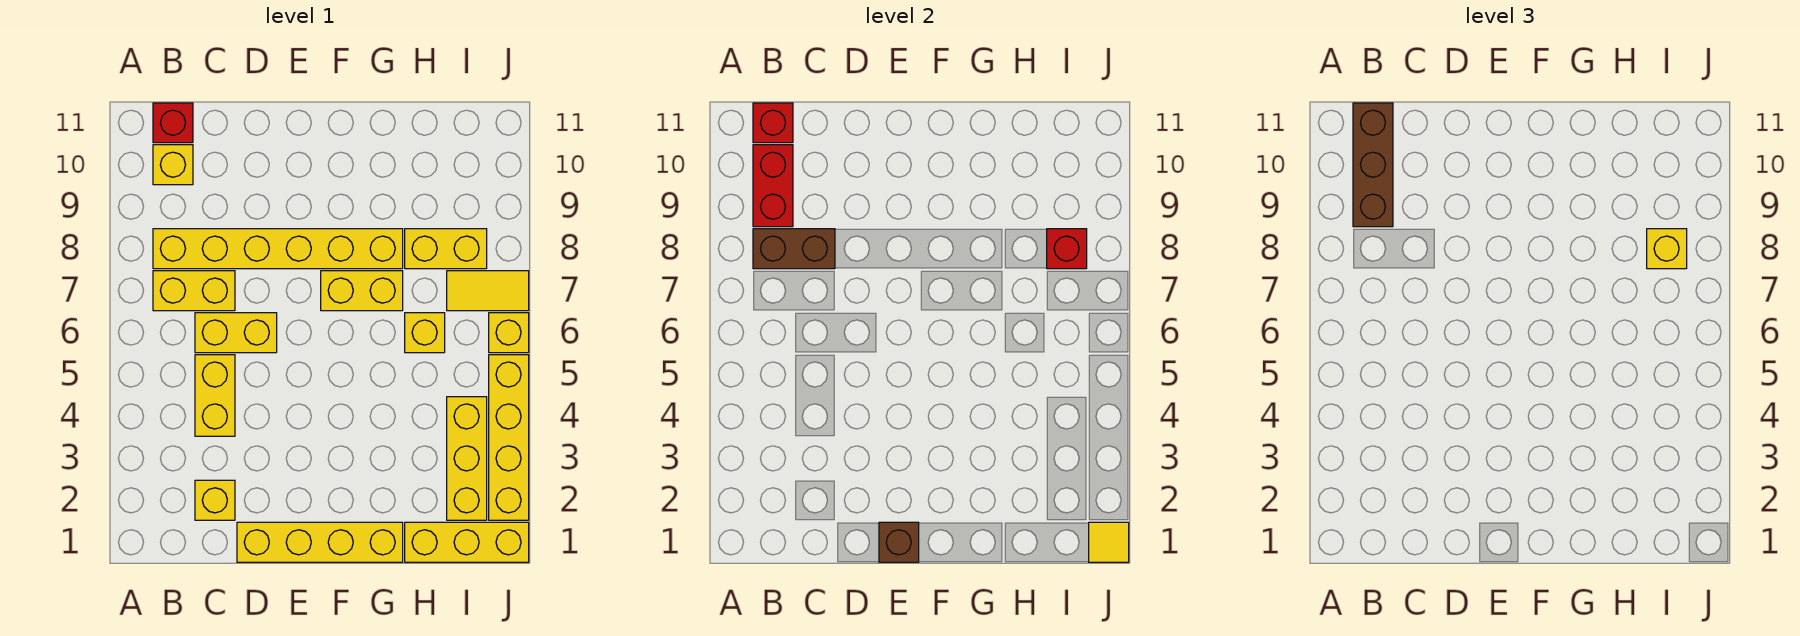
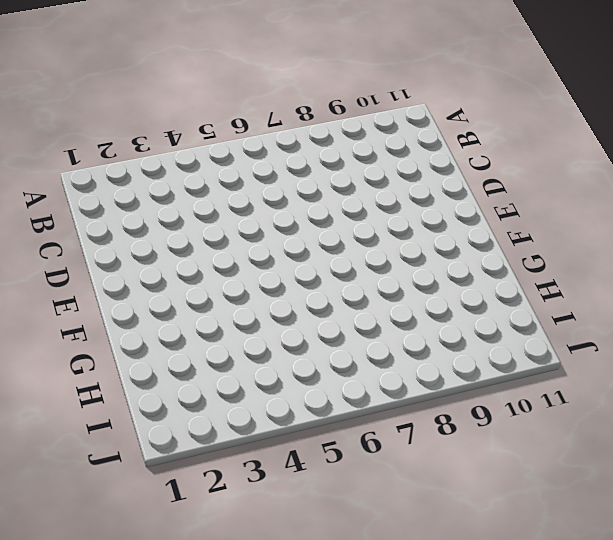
none -> yellow 1x2 brick [153,271,235,311]
none -> yellow 1x6 brick [153,229,403,269]
none -> yellow 1x1 brick [153,145,193,185]

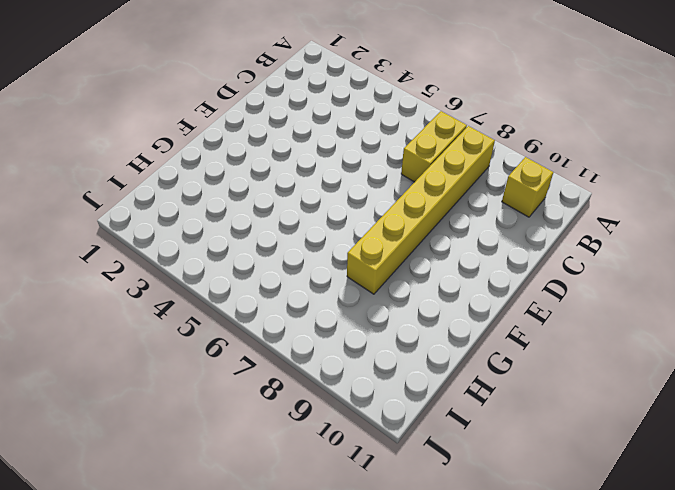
none -> red 1x1 brick [153,103,193,143]
none -> yellow 1x1 brick [195,480,235,520]
none -> yellow 1x2 brick [195,355,235,436]

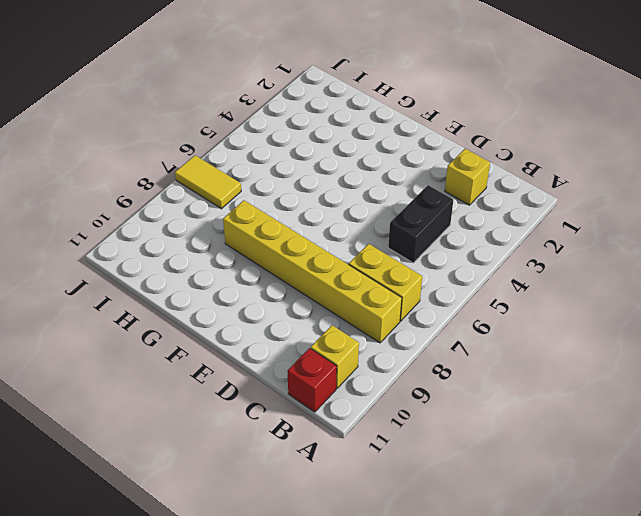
black 1x2 brick [388,185,453,263] -> yellow 1x2 brick [195,355,235,436]
none -> yellow 1x2 brick [195,313,277,353]
none -> yellow 1x4 brick [237,522,403,562]
none -> yellow 1x2 brick [321,271,403,311]

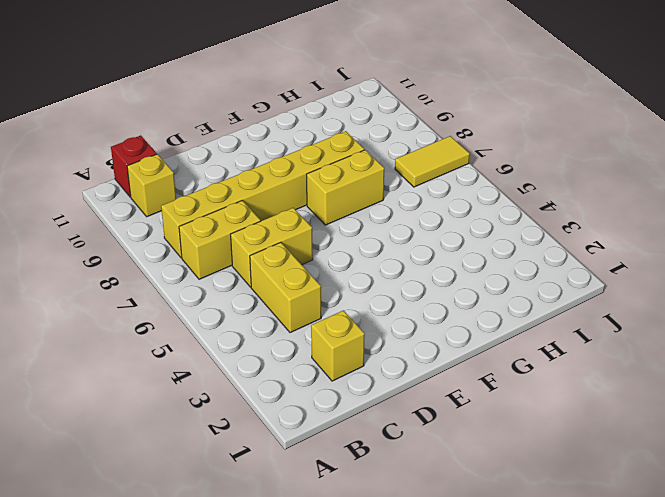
none -> yellow 1x4 brick [237,522,403,562]
none -> yellow 1x3 brick [405,522,529,562]
none -> yellow 1x1 brick [405,313,445,353]

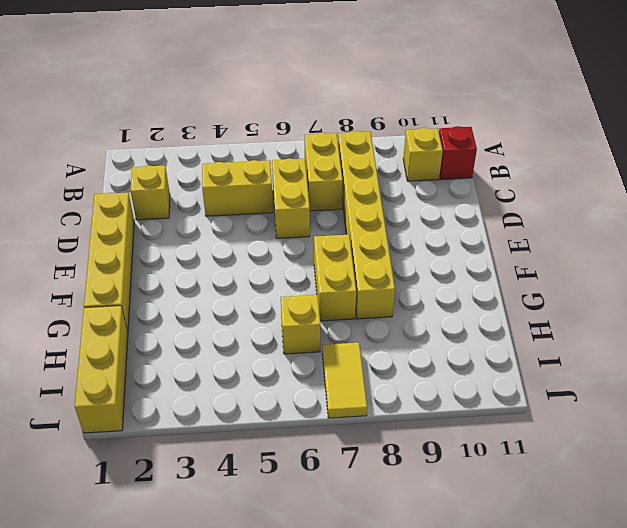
none -> yellow 1x2 brick [405,229,487,269]
none -> yellow 1x3 brick [447,397,487,520]
none -> yellow 1x4 brick [489,355,529,520]

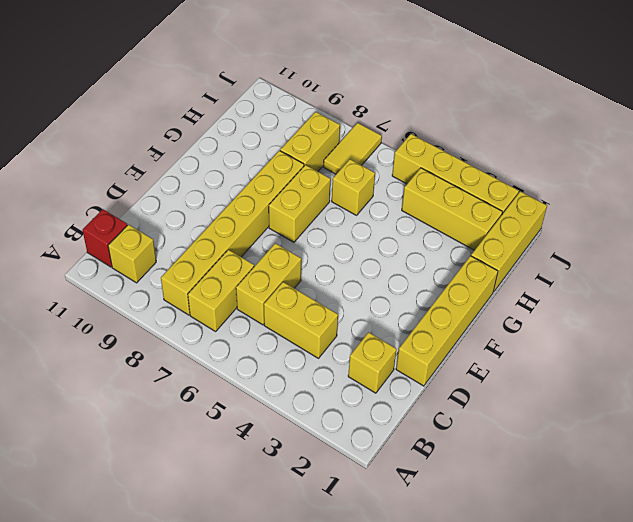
none -> yellow 1x1 brick [489,313,529,353]
none -> brown 1x2 brick [753,229,835,269]
none -> red 1x2 brick [753,145,793,227]

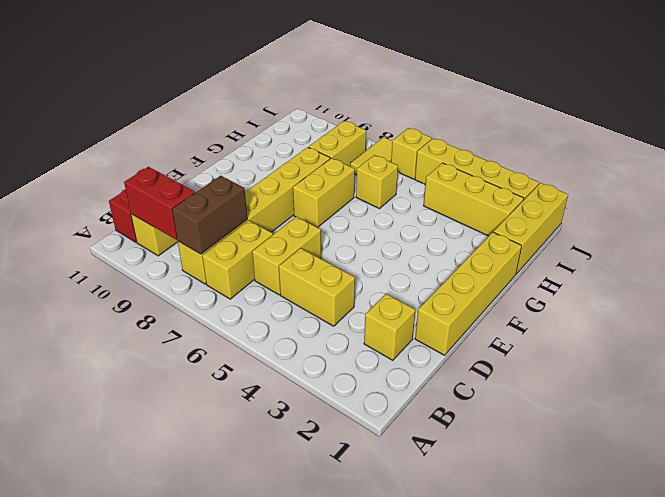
none -> red 1x1 brick [753,103,793,143]
none -> brown 1x1 brick [879,522,919,562]
none -> red 1x1 brick [1047,229,1087,269]

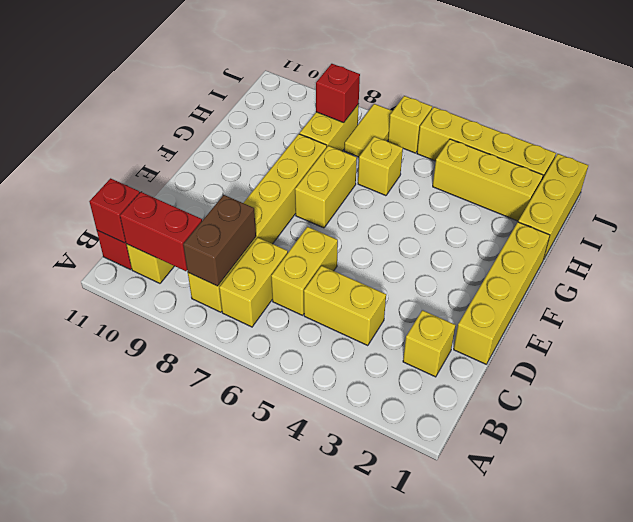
none -> brown 1x1 brick [879,522,919,562]
none -> yellow 1x1 tile [1089,522,1129,562]
none -> brown 1x3 brick [1353,103,1393,227]

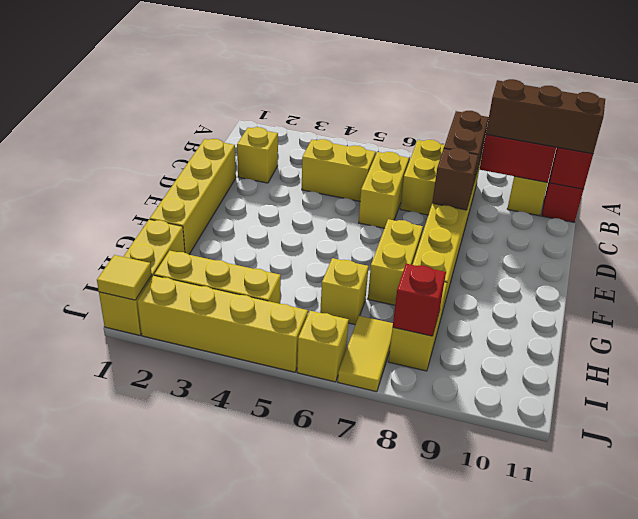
brown 1x1 brick [432,148,478,210] -> brown 1x1 brick moved to [879,522,919,562]
none -> yellow 1x1 brick [1647,229,1687,269]

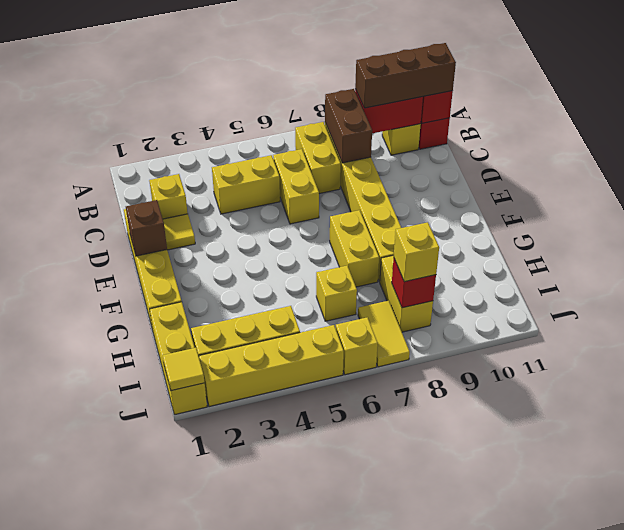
yellow 1x1 tile [163,214,195,250] -> none

